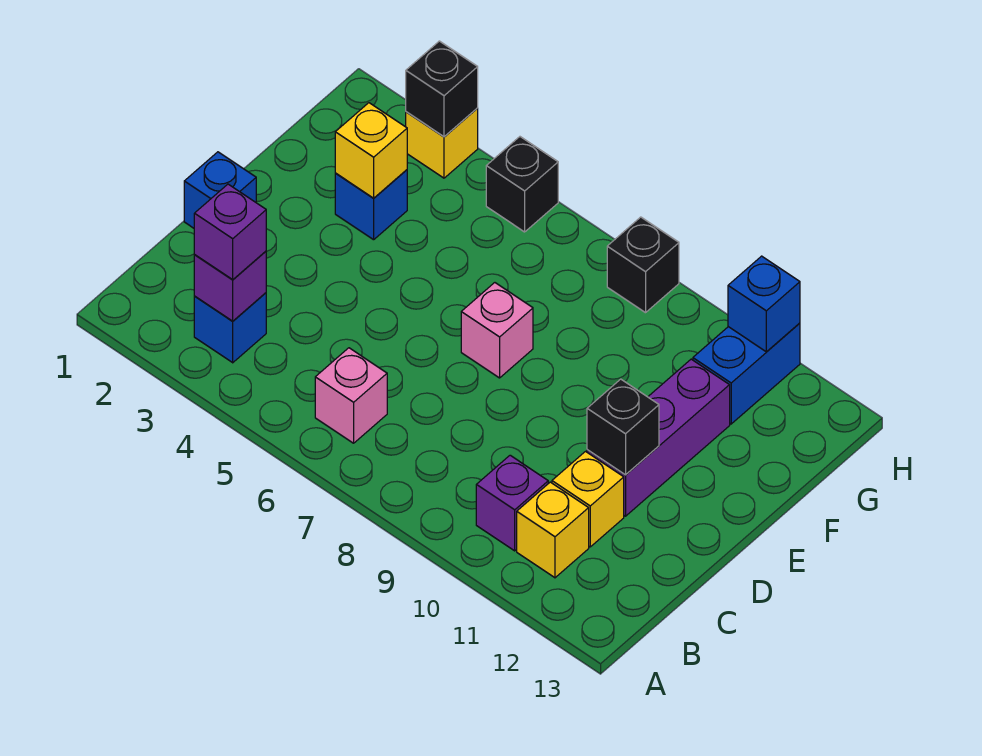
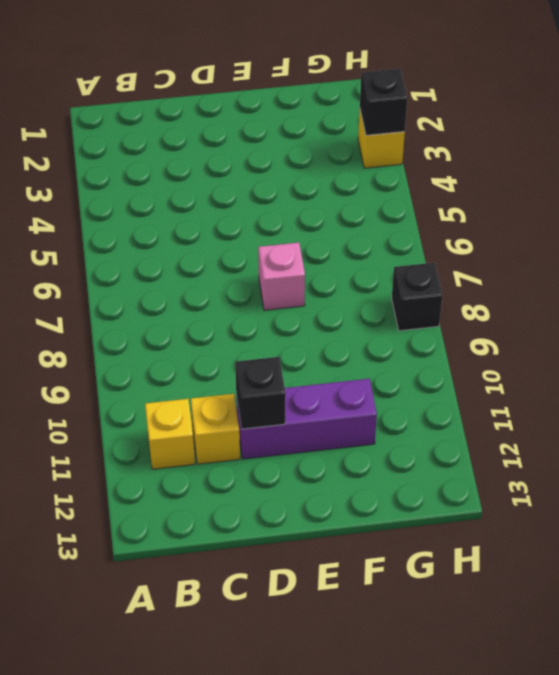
none -> blue 1x1 brick [194,293,266,363]
none -> pink 1x1 brick [315,348,387,443]
none -> purple 1x1 brick [476,455,548,551]

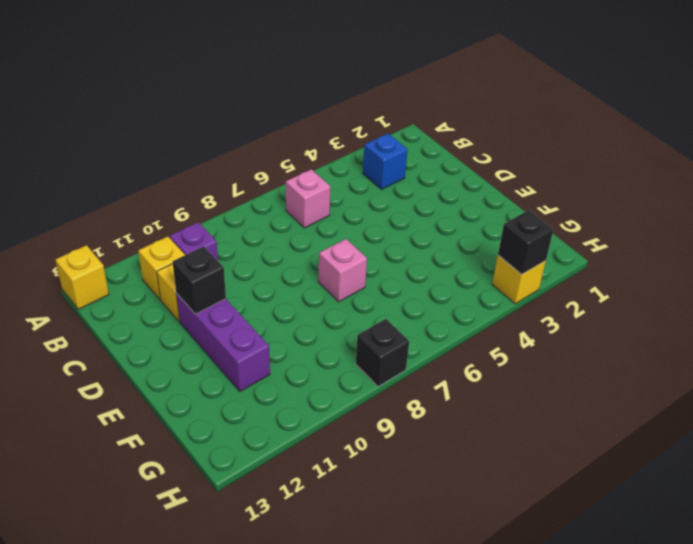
yellow 1x1 brick [56,245,109,309] -> yellow 1x1 brick moved to [335,103,407,198]
none -> blue 1x1 brick [184,152,256,228]
none -> blue 1x1 brick [335,170,407,240]
none -> blue 1x2 brick [693,323,800,424]

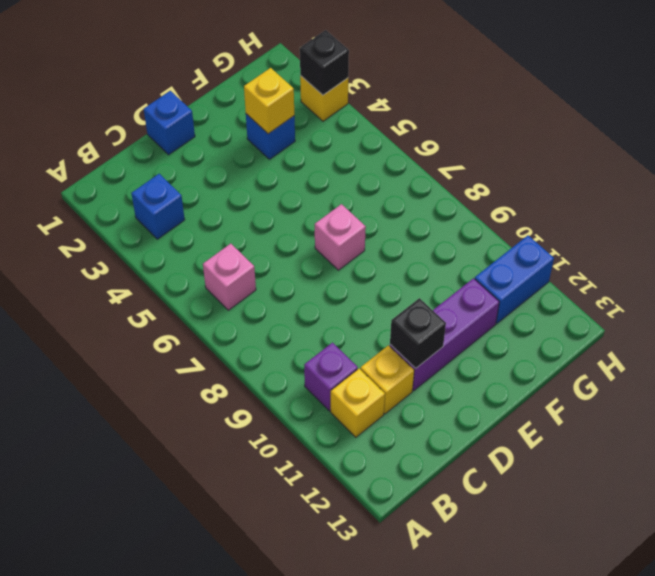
none -> black 1x1 brick [486,137,558,232]
none -> black 1x1 brick [607,217,679,313]
none -> purple 1x1 brick [194,251,266,321]

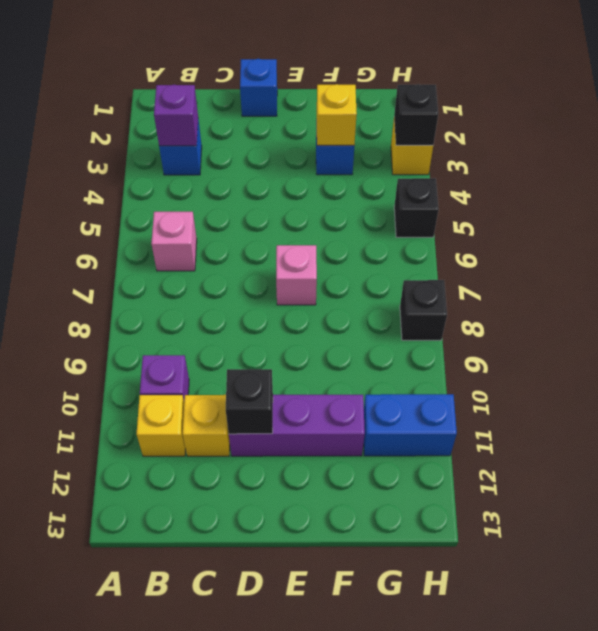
none -> blue 1x1 brick [728,256,800,352]
none -> purple 1x1 brick [194,184,266,280]

